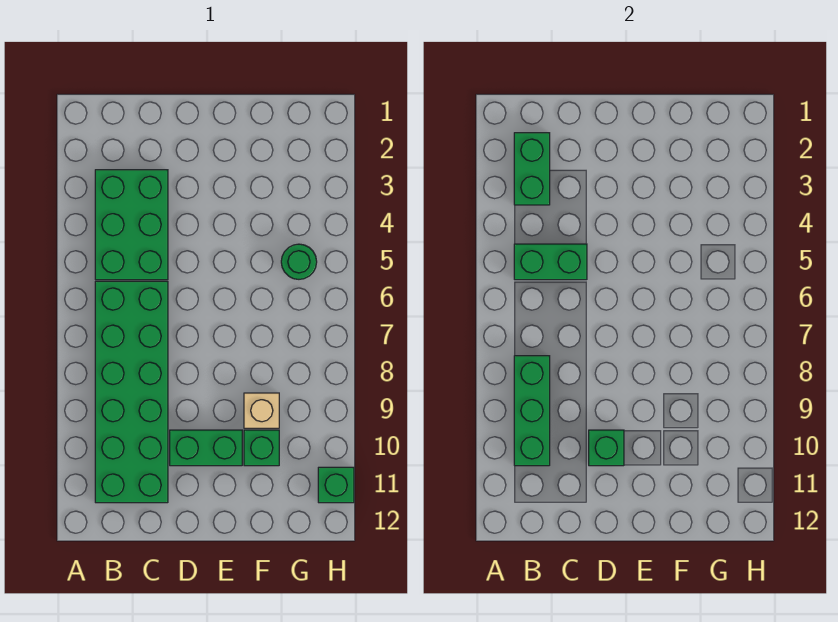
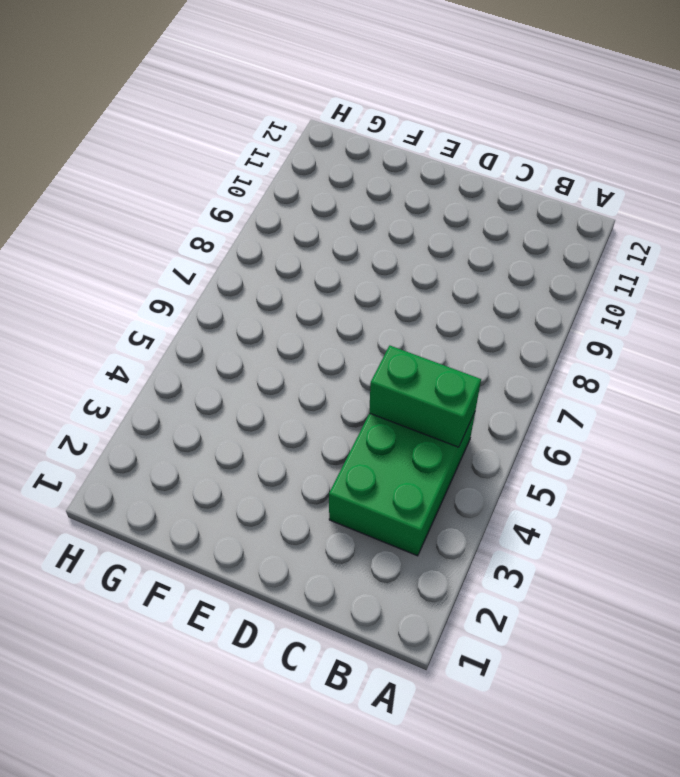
none -> green 2x6 brick [95,281,168,503]
none -> green 1x2 brick [170,430,242,466]

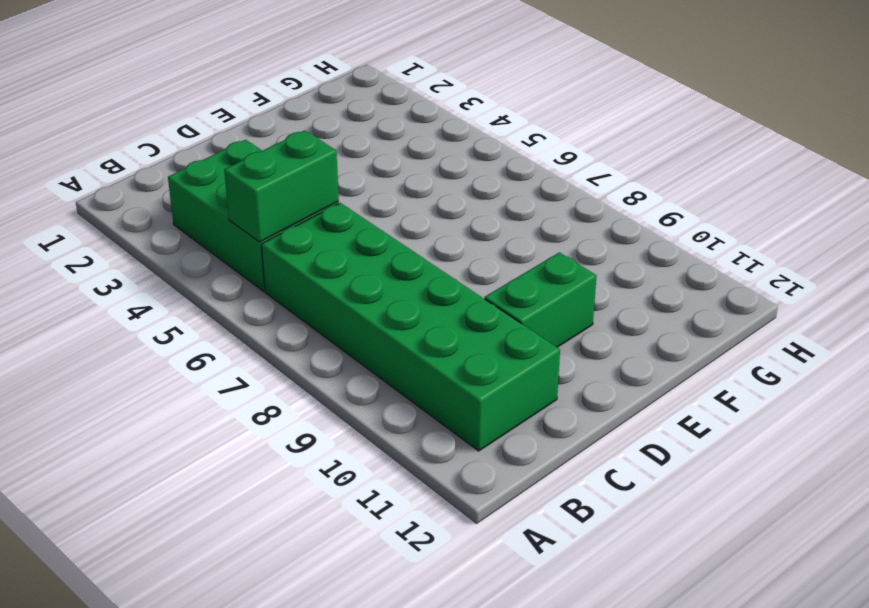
none -> tan 1x1 brick [244,393,279,428]
none -> green 1x1 brick [244,430,279,466]

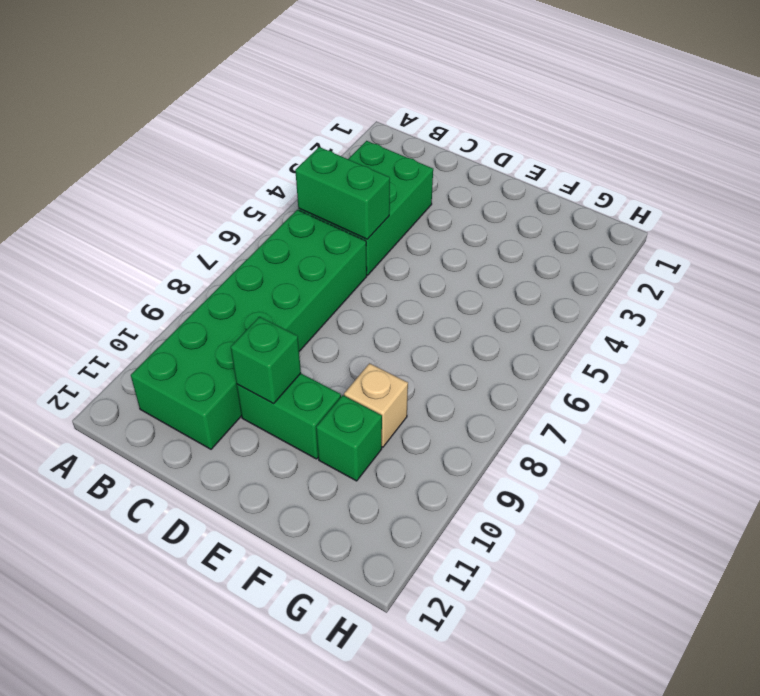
none -> green 1x1 round brick [281,244,317,279]
none -> green 1x1 brick [318,467,354,503]

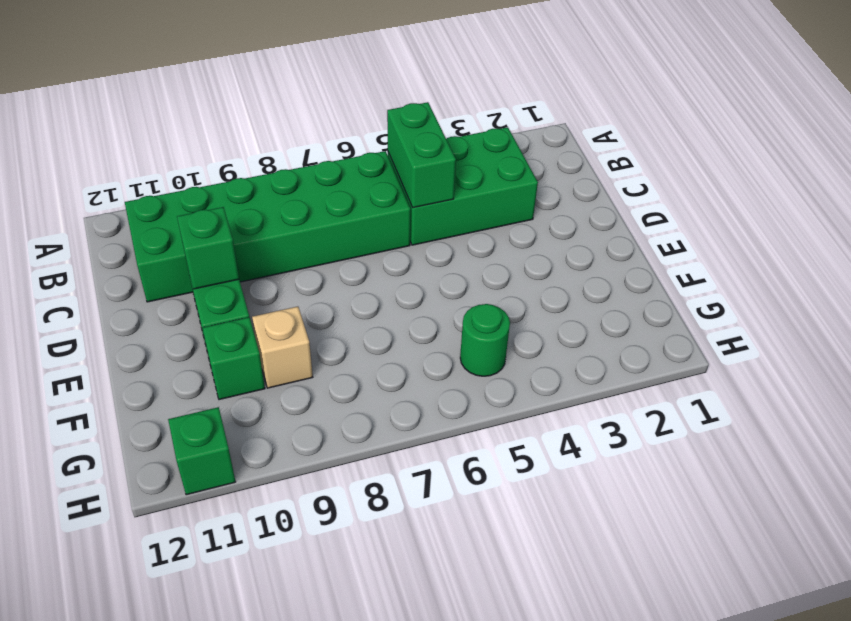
none -> green 1x2 brick [514,133,550,205]
none -> green 1x3 brick [514,356,550,466]

